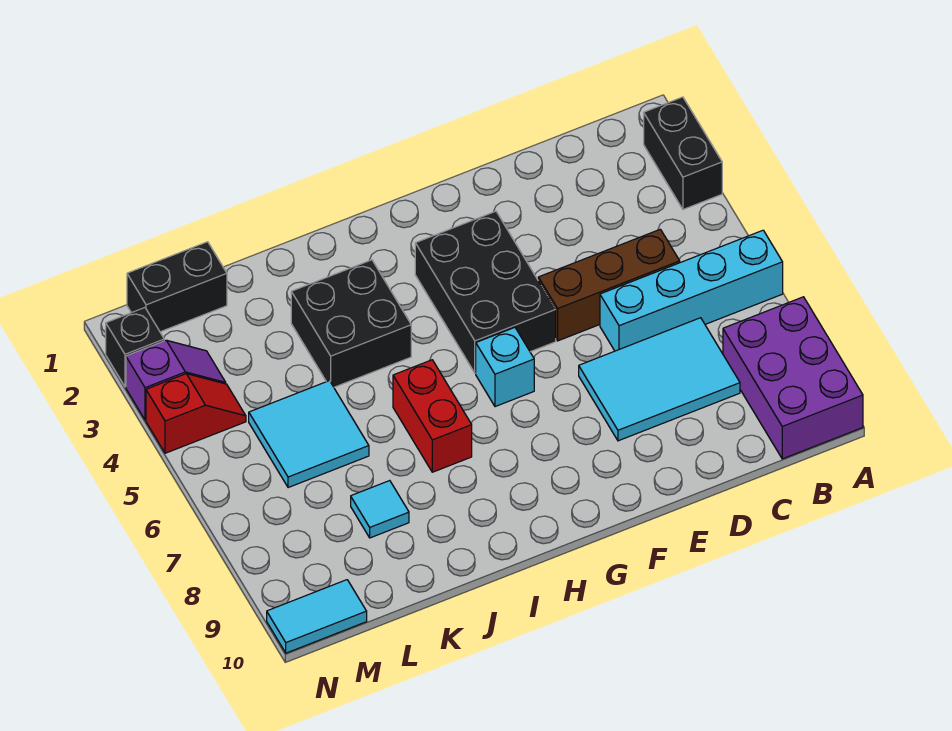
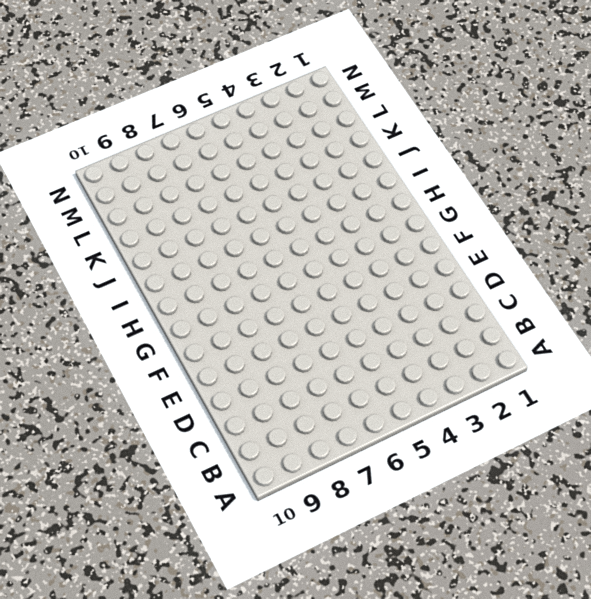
none -> black 1x2 brick [644,97,722,209]
none -> cyan 1x4 brick [600,230,783,351]
none -> purple 2x3 brick [723,297,863,459]

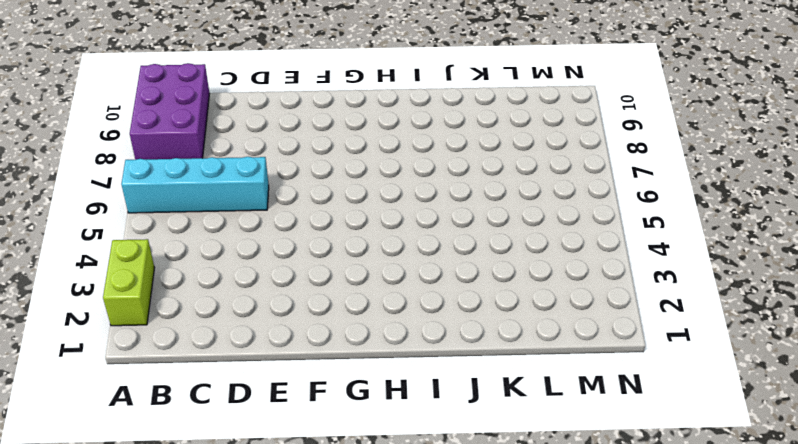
lime 1x2 brick [103,239,154,326] -> black 1x2 brick [644,97,722,209]
none -> brown 1x3 brick [538,229,680,341]
none -> cyan 2x3 tile [579,318,740,441]
none -> black 2x3 brick [415,211,556,373]

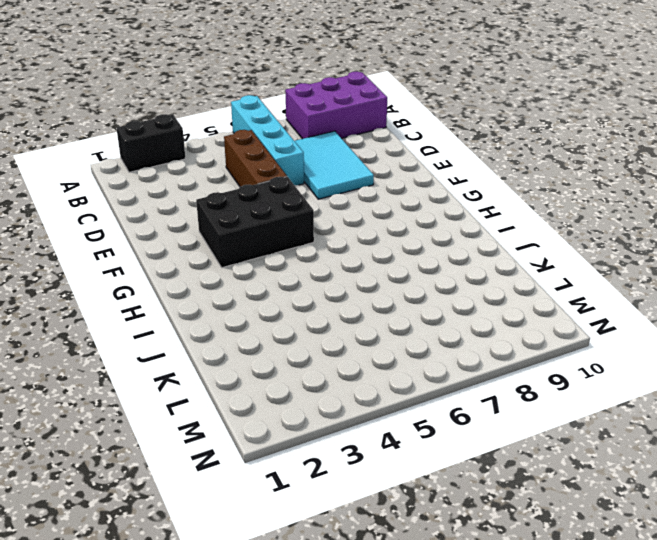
none -> cyan 1x1 brick [476,328,534,407]
none -> black 2x2 brick [291,260,411,387]
none -> red 1x2 brick [393,360,472,472]

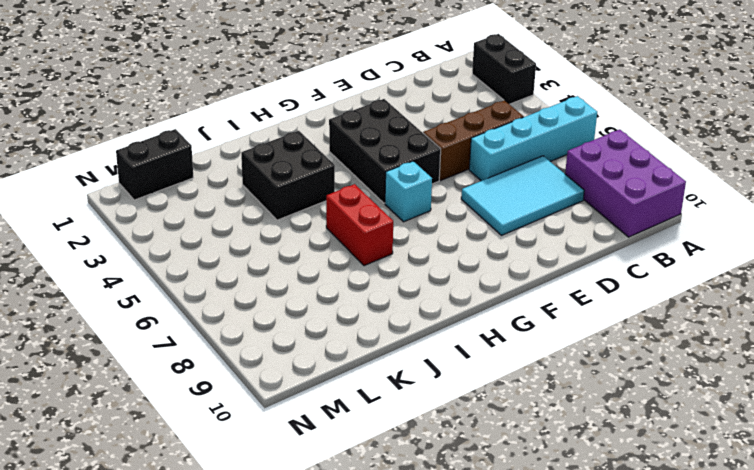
none -> cyan 2x2 tile [249,381,369,488]
none -> cyan 1x1 tile [351,481,409,538]
none -> purple 1x2 slope [126,340,226,420]

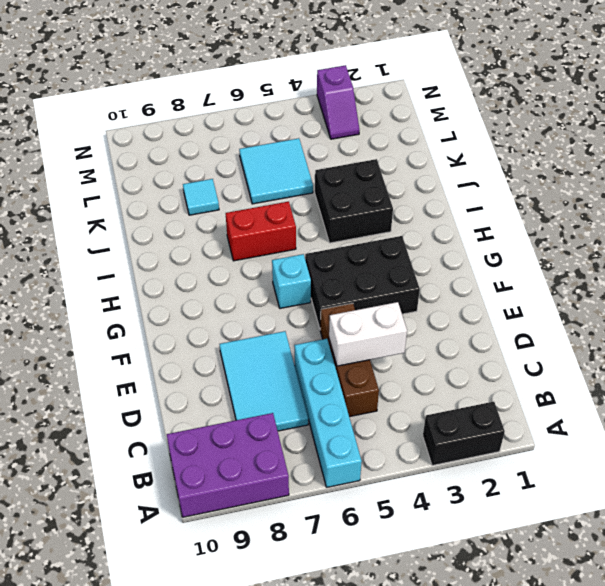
white 1x2 brick [329,302,407,366] -> none
none -> black 1x2 brick [127,242,227,332]
none -> red 1x2 slope [146,374,246,453]
none -> cyan 1x2 tile [267,580,367,653]

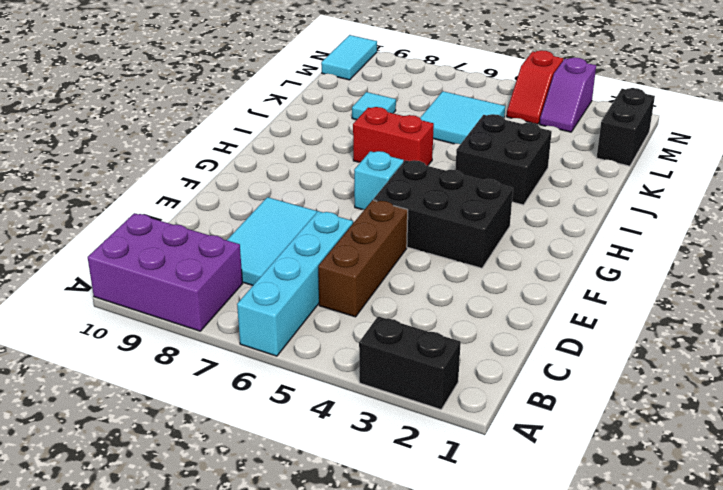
none -> black 1x1 brick [106,308,164,387]

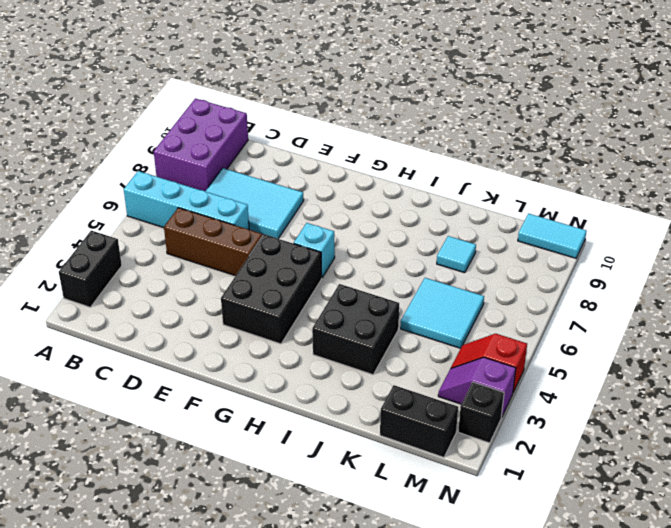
none -> red 1x2 brick [393,360,472,472]

